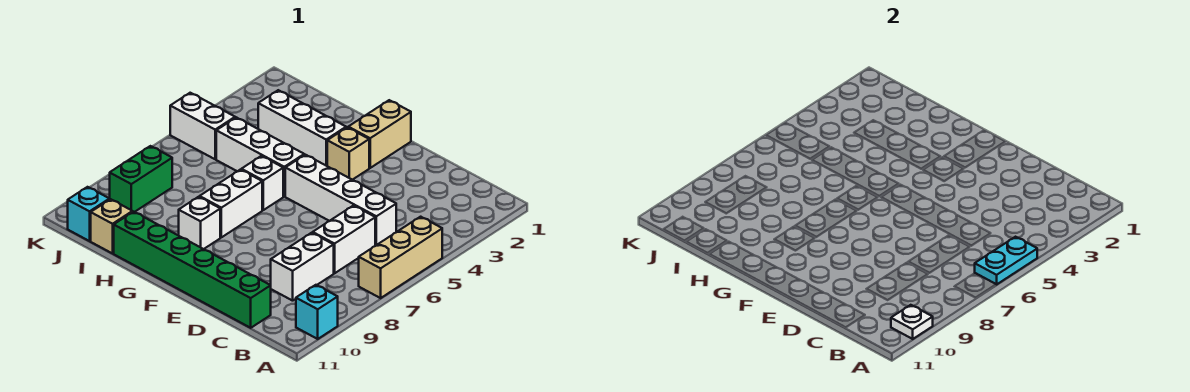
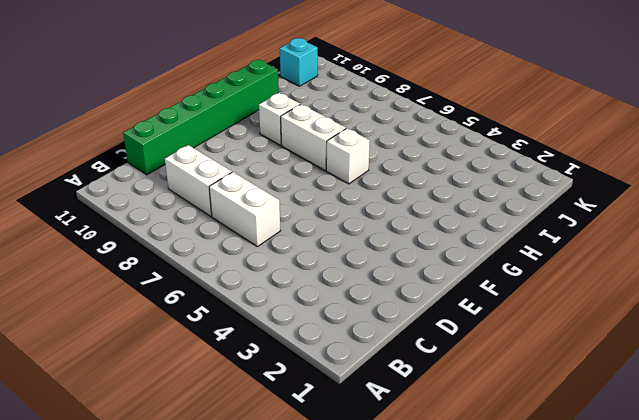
none -> tan 1x3 brick [359,217,442,298]
none -> cyan 1x1 brick [296,285,338,339]
none -> white 1x4 brick [285,155,396,246]

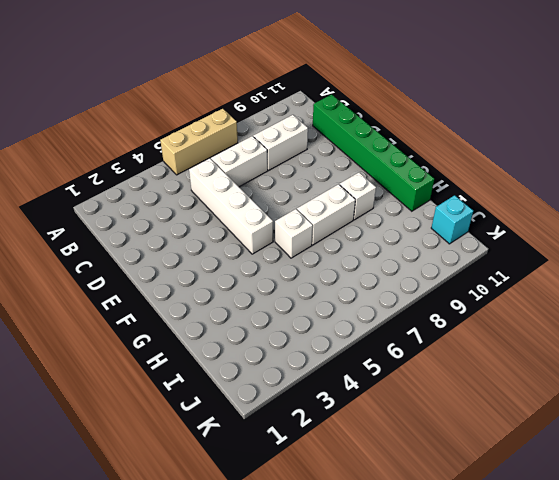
none -> cyan 1x1 brick [296,285,338,339]
none -> tan 1x2 brick [348,100,411,168]
none -> tan 1x1 brick [327,127,369,180]

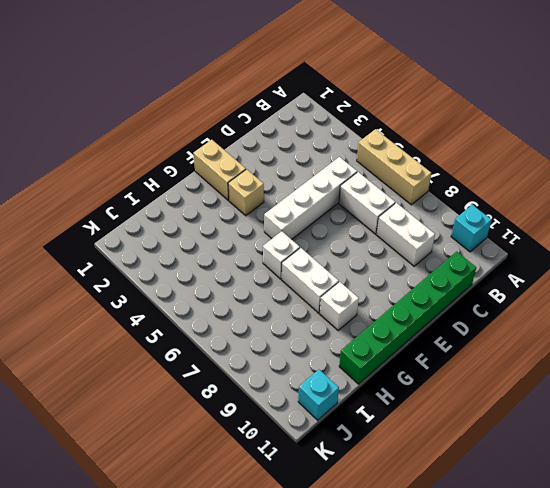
none -> white 1x3 brick [258,90,346,166]
none -> white 1x3 brick [216,117,304,196]
none -> tan 1x1 brick [91,199,133,253]

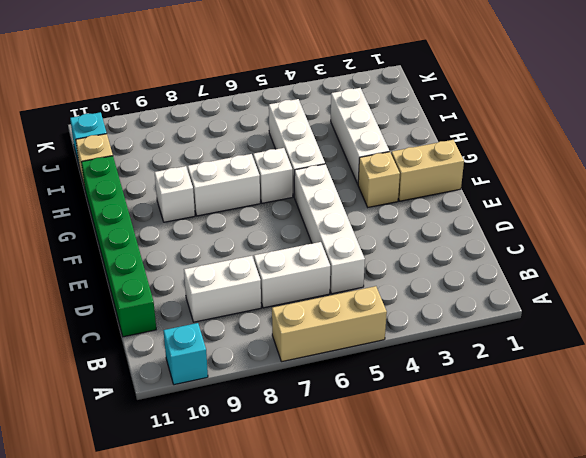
none -> white 1x2 brick [170,93,235,159]
none -> green 1x2 brick [110,146,172,212]
none -> cyan 1x2 plate [975,237,1037,285]

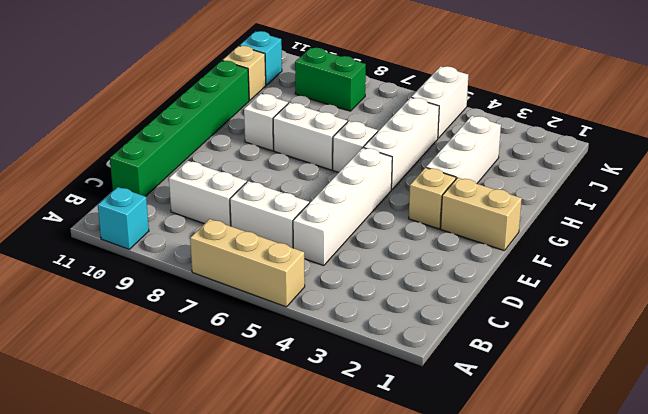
none -> cyan 1x2 plate [975,237,1037,285]
none -> white 1x1 plate [891,305,933,339]

